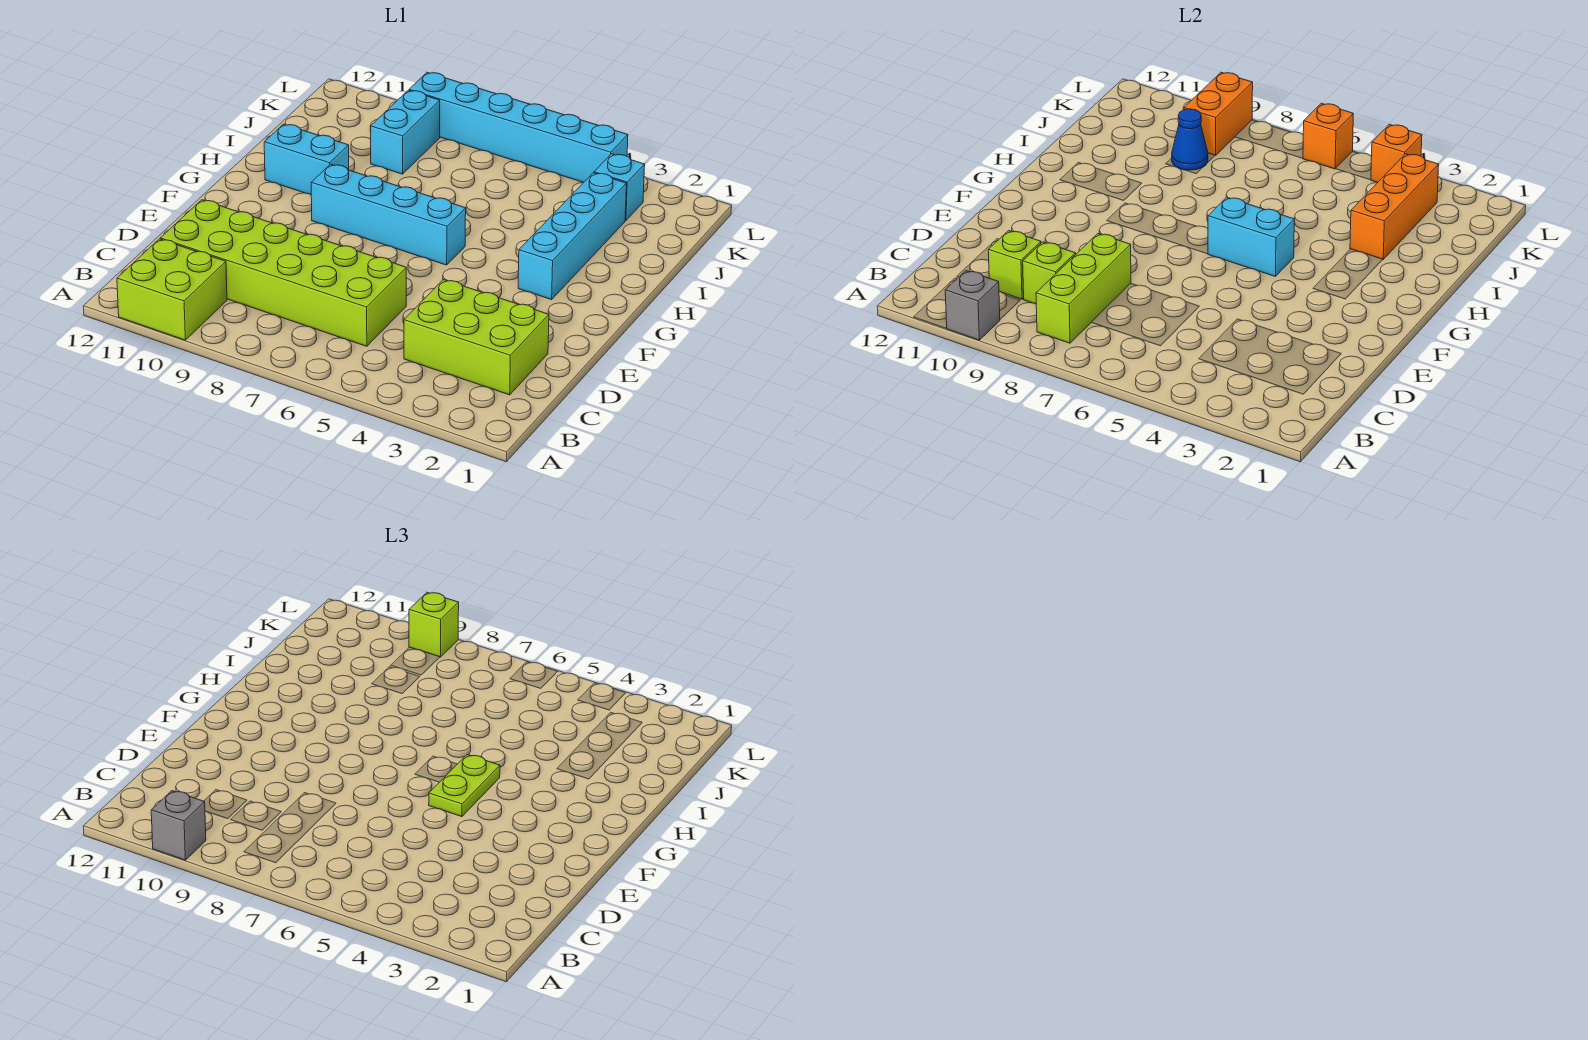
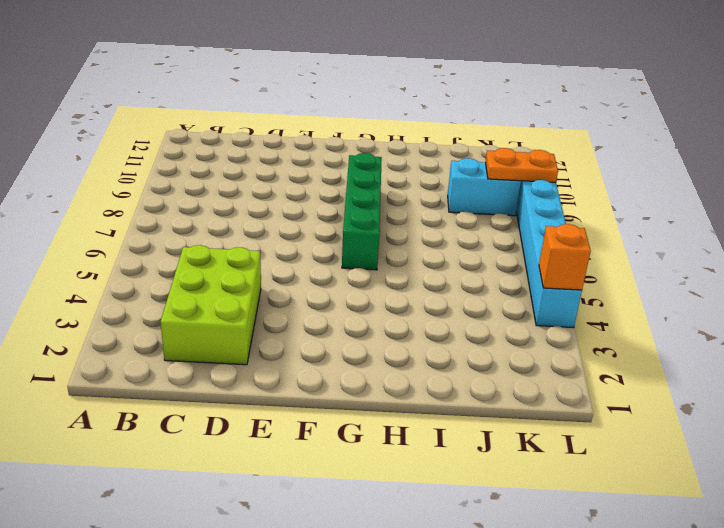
green 1x4 brick [342,153,382,270] -> cyan 1x4 brick [311,164,466,265]
orange 1x2 plate [486,148,558,183] -> orange 1x2 brick [1184,72,1253,156]
none -> lime 2x2 brick [117,239,227,340]
none -> lime 2x6 brick [160,200,406,346]
none -> cyan 1x4 brick [518,173,626,300]

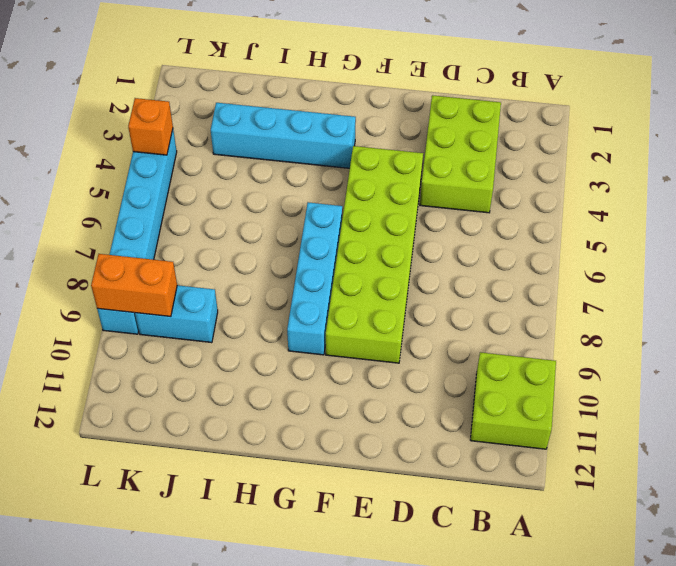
lime 2x6 brick [326,146,423,363] -> lime 2x6 brick moved to [160,200,406,346]
none -> cyan 1x2 brick [264,124,349,194]
none -> cyan 1x1 brick [594,154,645,221]
none -> grey 1x1 brick [945,271,1000,340]

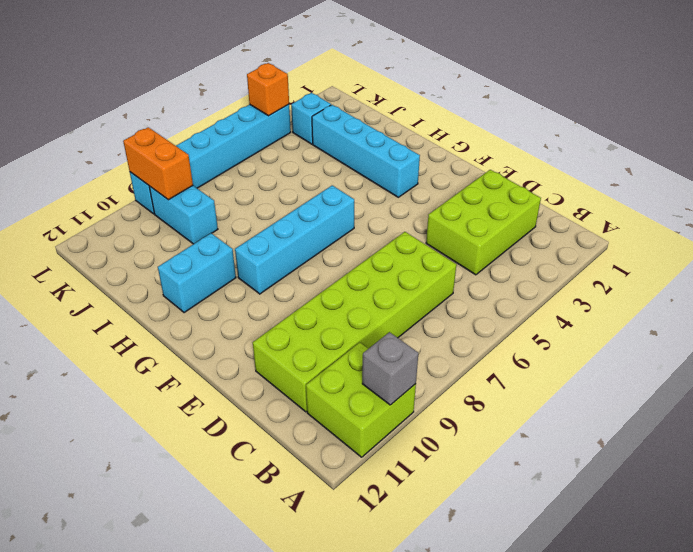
none -> lime 1x3 brick [1036,234,1131,343]
none -> lime 1x1 brick [1023,242,1076,304]
none -> lime 1x1 brick [988,231,1041,299]

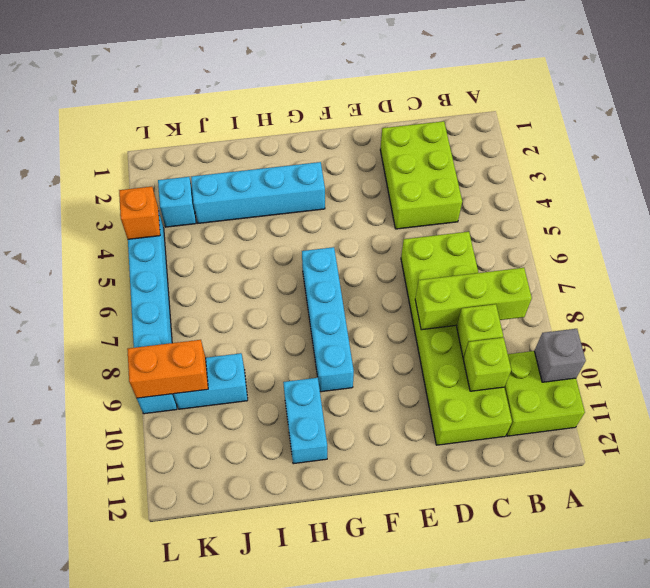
none -> cyan 1x2 brick [1208,197,1294,276]
none -> orange 1x3 brick [1350,154,1439,259]
none -> blue 1x1 cone [1172,109,1208,170]

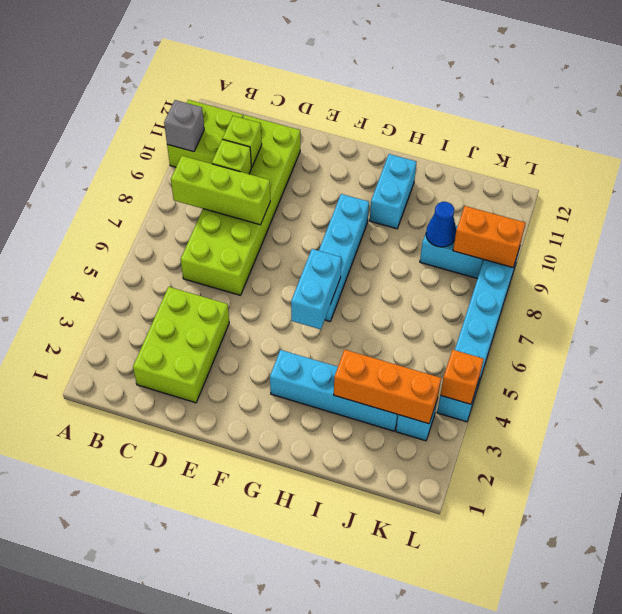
none -> orange 1x1 brick [1303,103,1353,169]
none -> grey 1x1 brick [151,791,206,860]
none -> lime 1x2 plate [429,755,500,817]

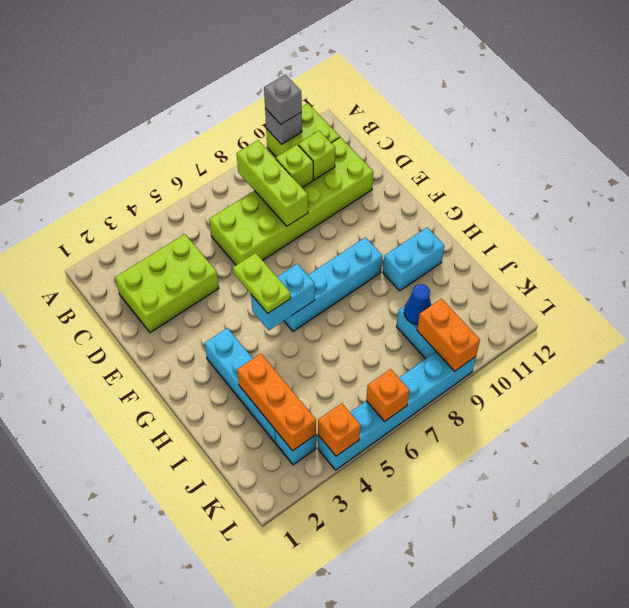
none -> lime 1x1 brick [409,592,459,657]

